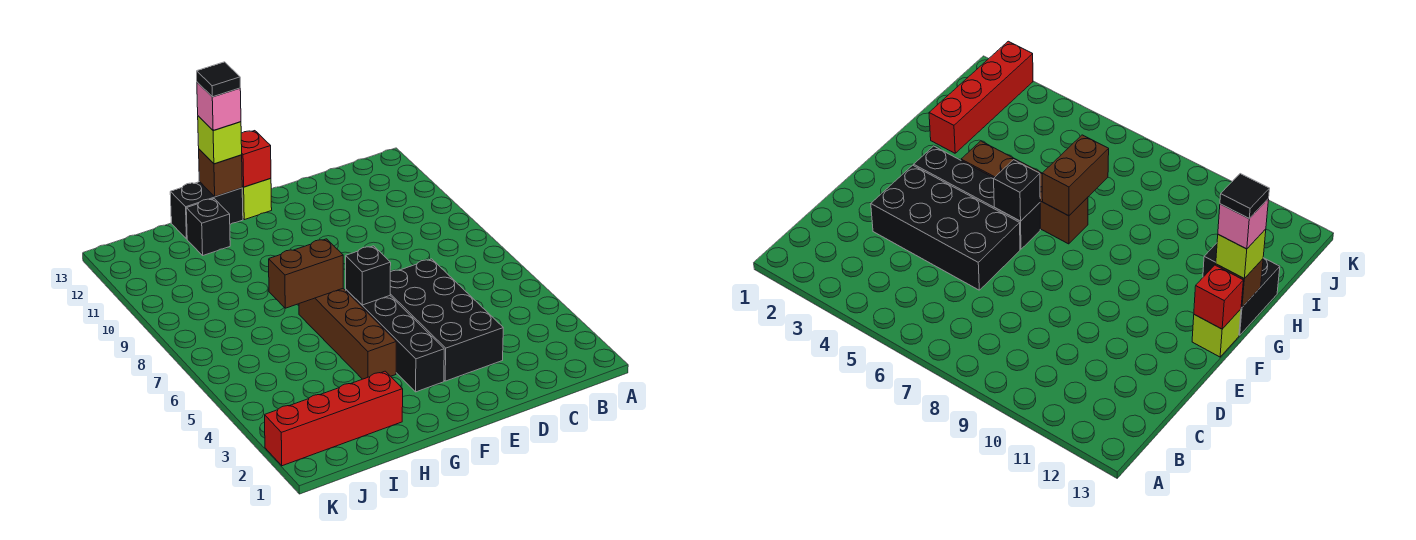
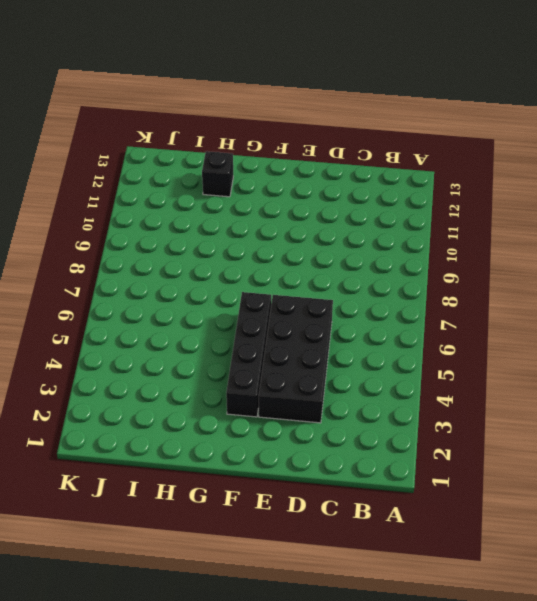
none -> lime 1x1 brick [242,178,272,220]
none -> brown 1x4 brick [299,289,396,379]
none -> black 1x2 brick [170,182,243,239]

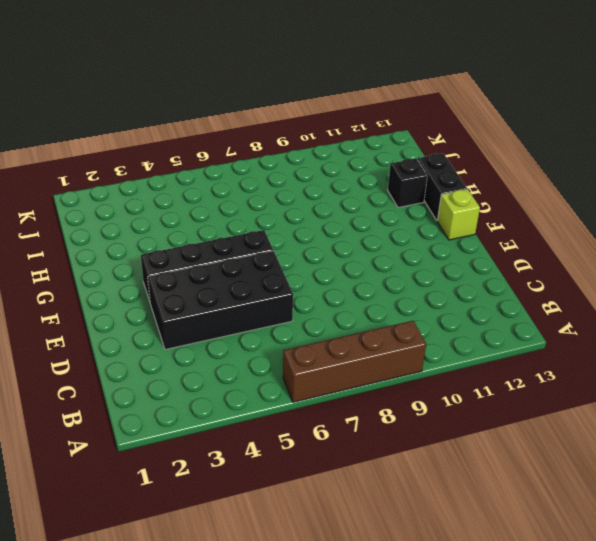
brown 1x4 brick [283,321,426,402] -> brown 1x4 brick moved to [299,289,396,379]
none -> red 1x4 brick [265,371,403,466]
none -> black 1x1 brick [346,246,391,305]
none -> red 1x1 brick [241,131,271,187]

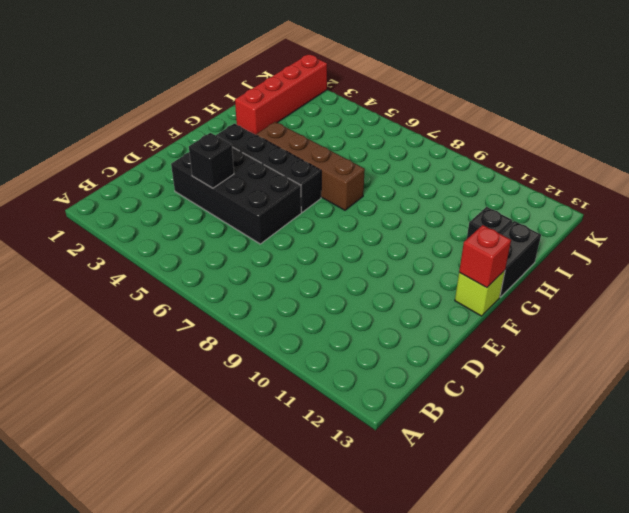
black 1x1 brick [189,133,234,188] -> black 1x1 brick moved to [346,246,391,305]
none -> brown 1x2 brick [269,239,343,308]
none -> brown 1x1 brick [199,149,242,197]
none -> lime 1x1 brick [198,116,242,164]

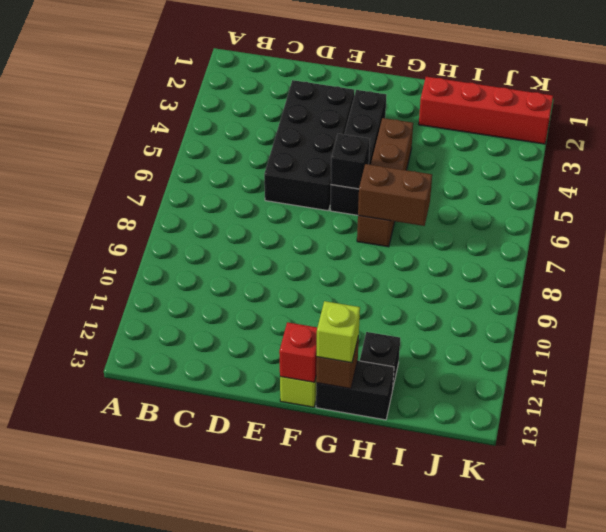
none -> pink 1x1 brick [197,82,241,130]
none -> black 1x1 tile [197,62,240,97]

